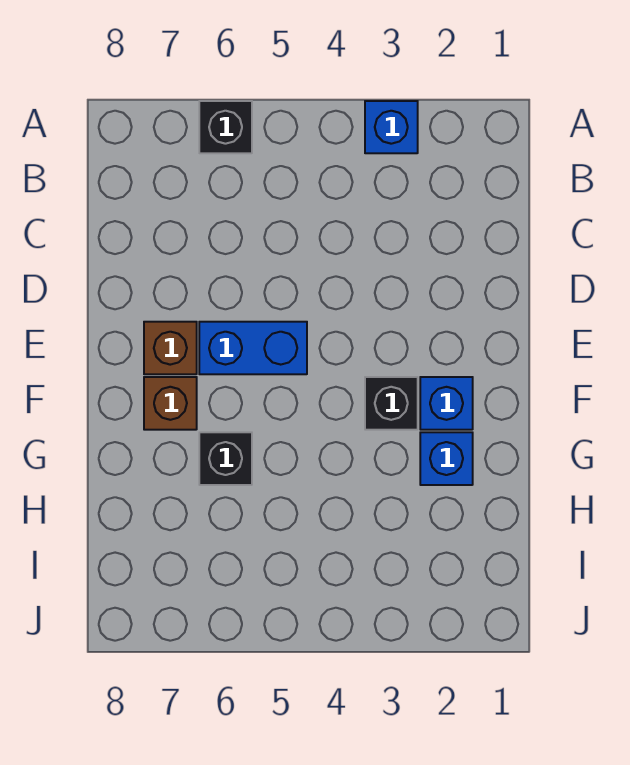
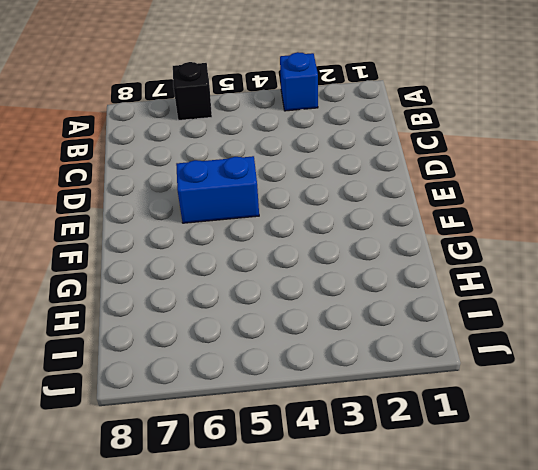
none -> brown 1x1 brick [144,322,197,374]
none -> blue 1x1 brick [420,377,473,430]

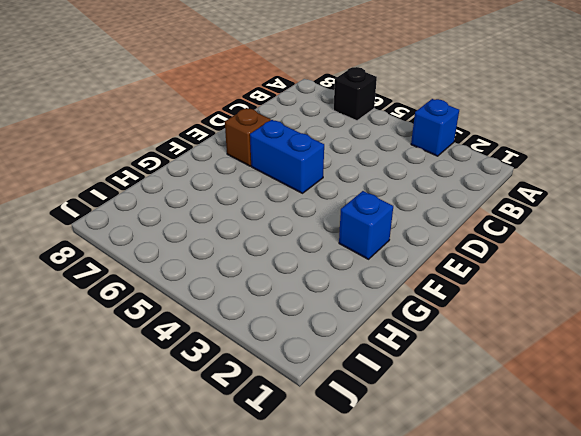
none -> black 1x1 brick [365,377,418,430]
none -> brown 1x1 brick [144,377,197,430]

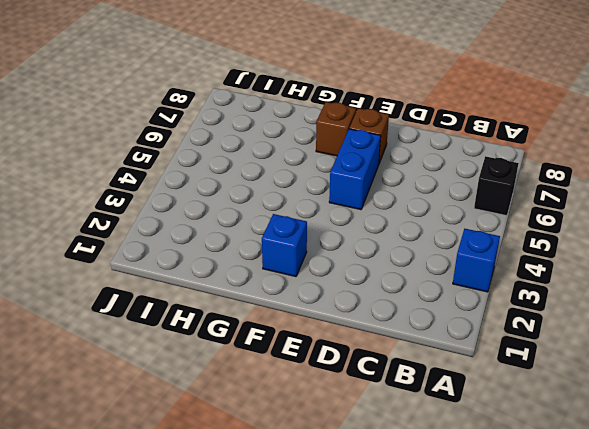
none -> black 1x1 brick [365,377,418,430]
none -> blue 1x1 brick [420,432,473,485]

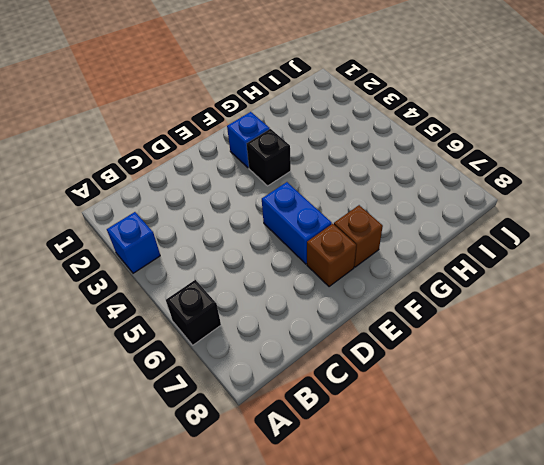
none -> blue 1x1 brick [420,432,473,485]
none -> black 1x1 brick [199,432,252,485]

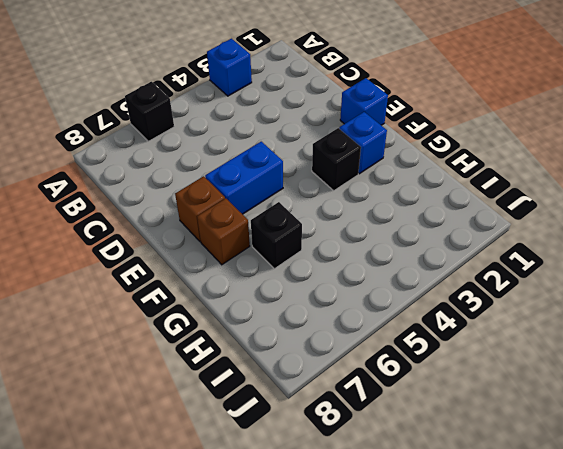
blue 1x1 brick [340,78,388,125] -> blue 1x1 brick moved to [420,432,473,485]

